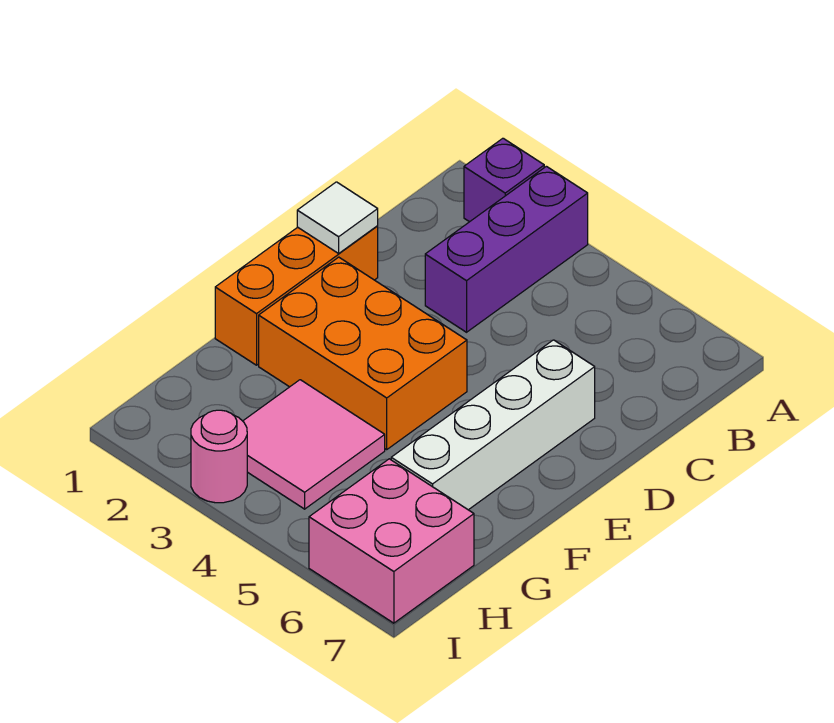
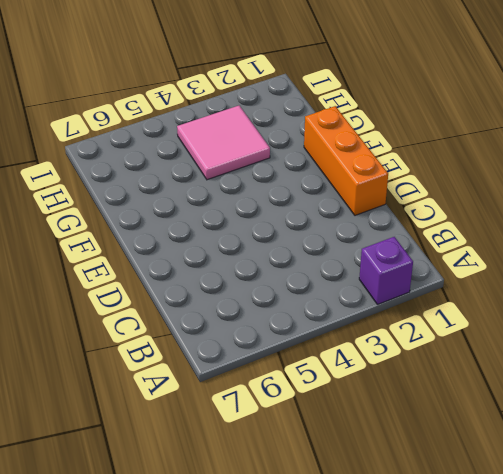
none -> purple 1x3 brick [425,166,588,332]
none -> white 1x4 brick [391,340,595,510]

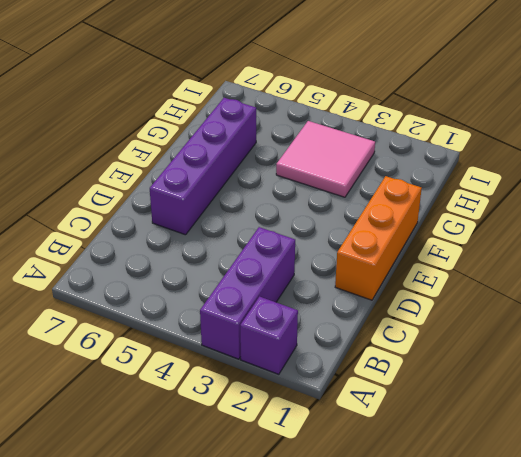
purple 1x4 brick [150,98,256,235] -> white 1x4 brick [391,340,595,510]
none -> orange 2x3 brick [259,257,467,449]
none -> pink 2x2 brick [309,459,474,623]

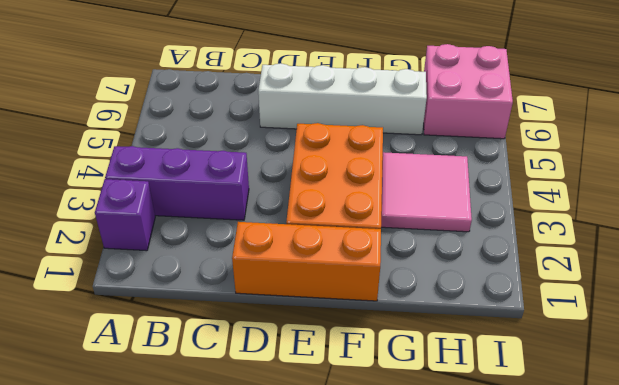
none -> pink 1x1 round brick [191,410,247,503]
none -> white 1x1 tile [297,182,378,253]

